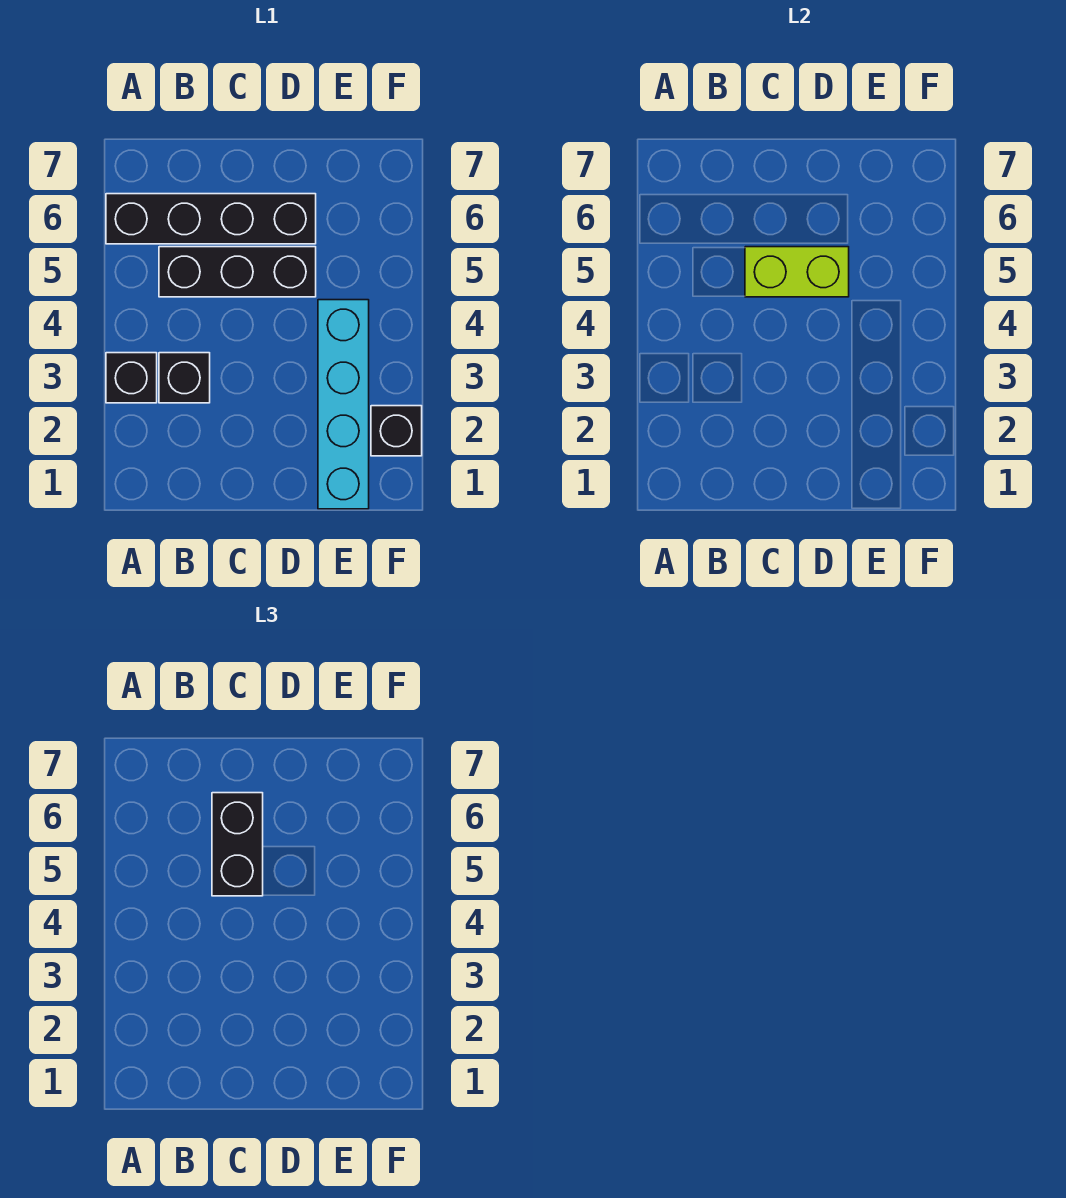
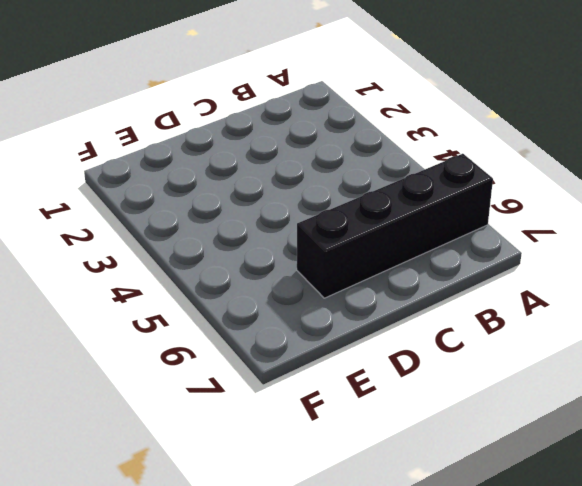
none -> black 1x1 brick [106,353,157,403]
none -> black 1x1 brick [159,353,210,403]

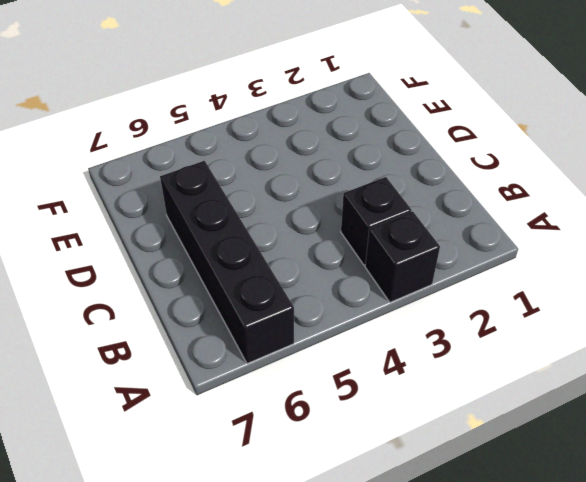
none -> black 1x3 brick [159,247,316,297]
none -> cyan 1x4 brick [318,300,369,509]

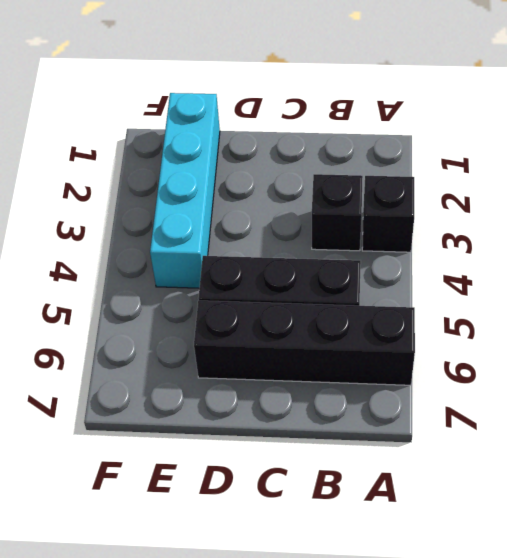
none -> black 1x1 brick [371,406,422,456]
none -> lime 1x2 brick [745,247,849,297]

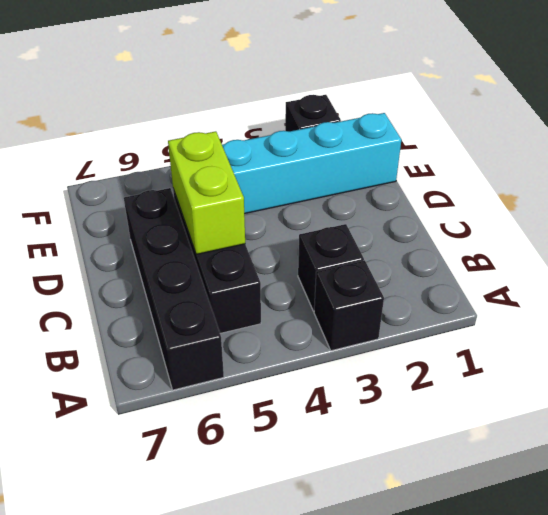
none -> black 1x2 brick [212,793,263,896]

